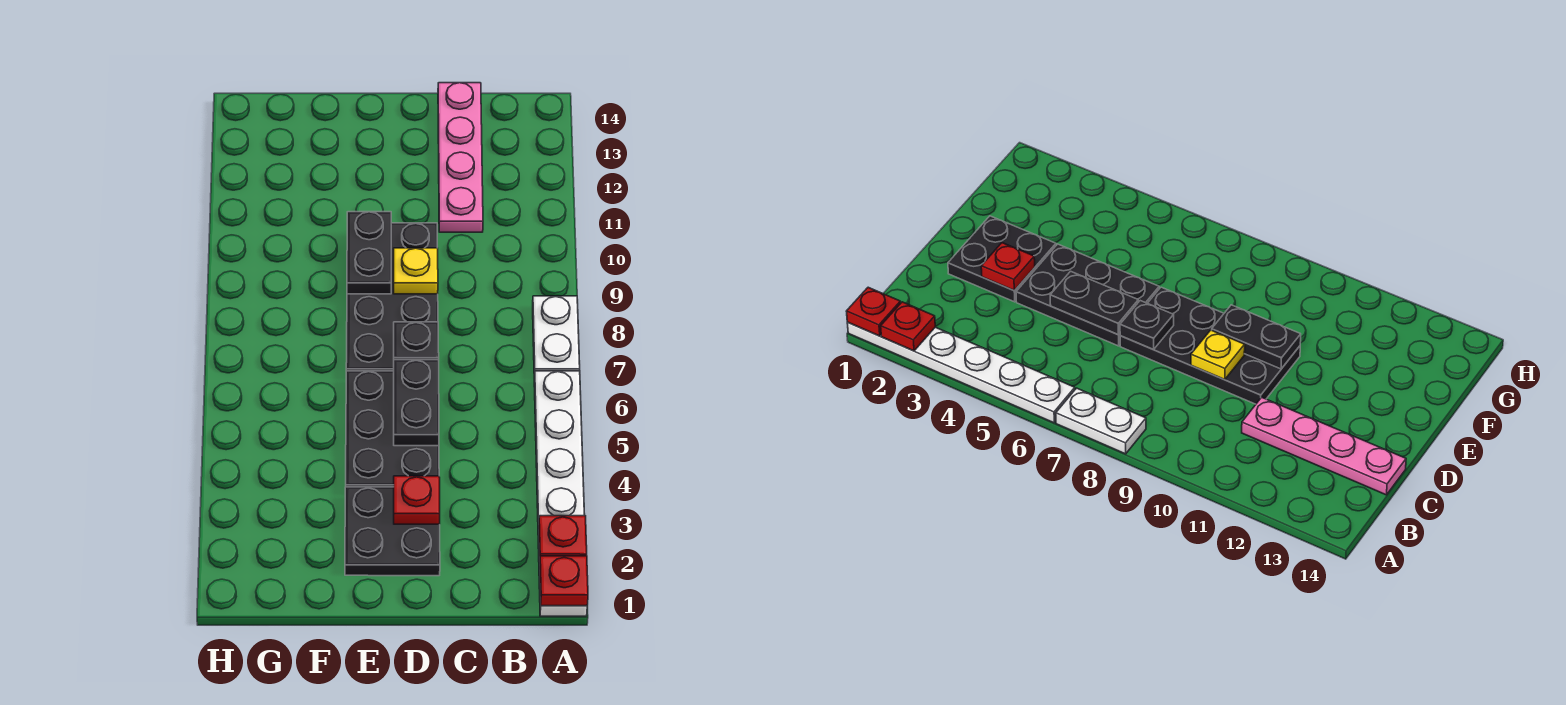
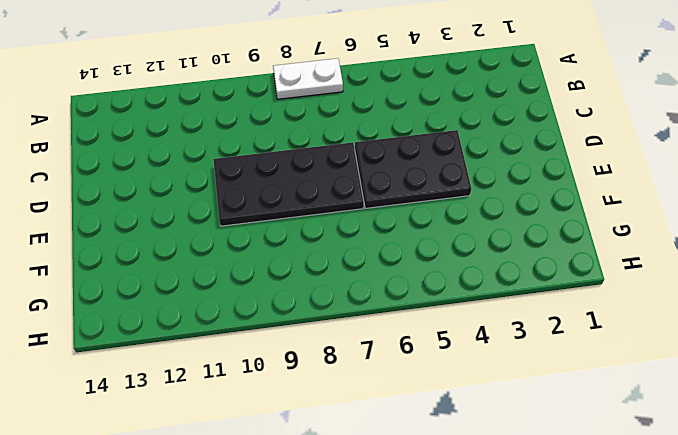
none -> white 1x6 plate [534,371,587,616]
none -> pink 1x4 plate [438,83,483,232]
none -> black 2x2 plate [345,487,440,576]

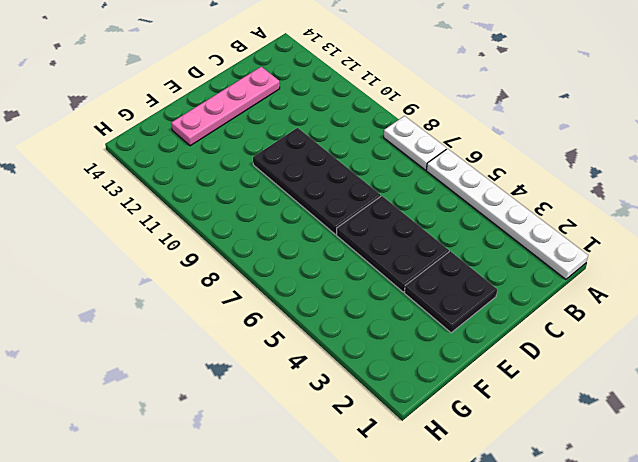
pink 1x4 plate [171,67,280,146] -> pink 1x4 plate turned to [438,83,483,232]
none -> red 1x1 plate [540,556,588,606]
none -> red 1x1 plate [539,515,587,557]
none -> red 1x1 plate [394,476,440,524]

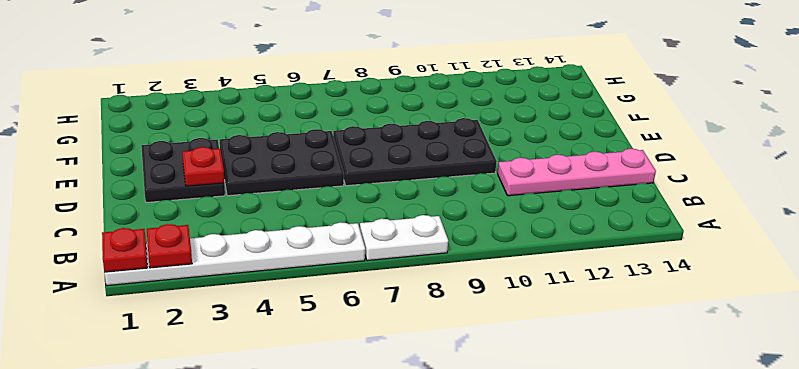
none -> black 1x2 plate [394,360,439,446]
none -> black 1x1 plate [394,322,439,360]
none -> yellow 1x1 plate [394,248,438,294]

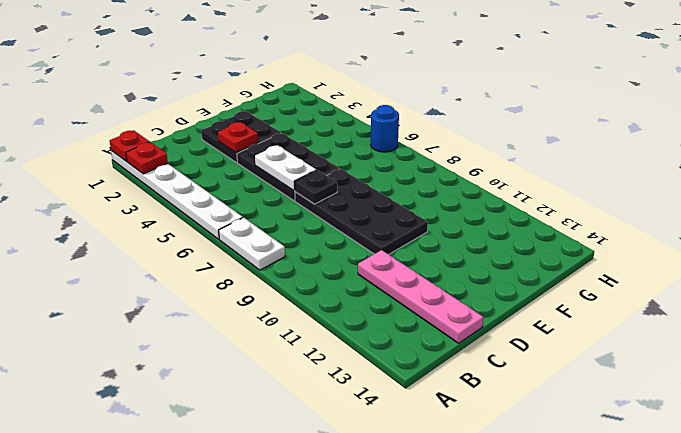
white 1x2 plate [255,145,316,190] -> black 1x2 plate [394,360,439,446]
blue 1x1 round brick [371,105,399,152] -> none
none -> yellow 1x1 plate [394,248,438,294]
none -> black 1x2 plate [347,212,391,294]

